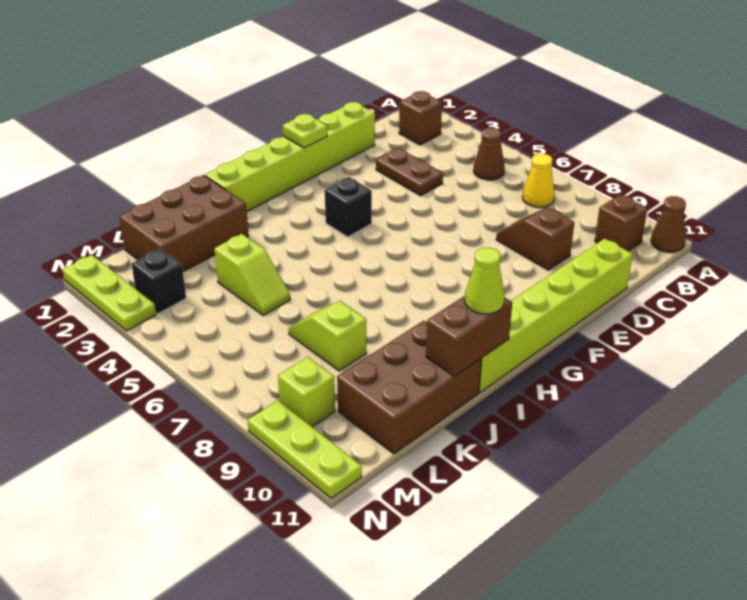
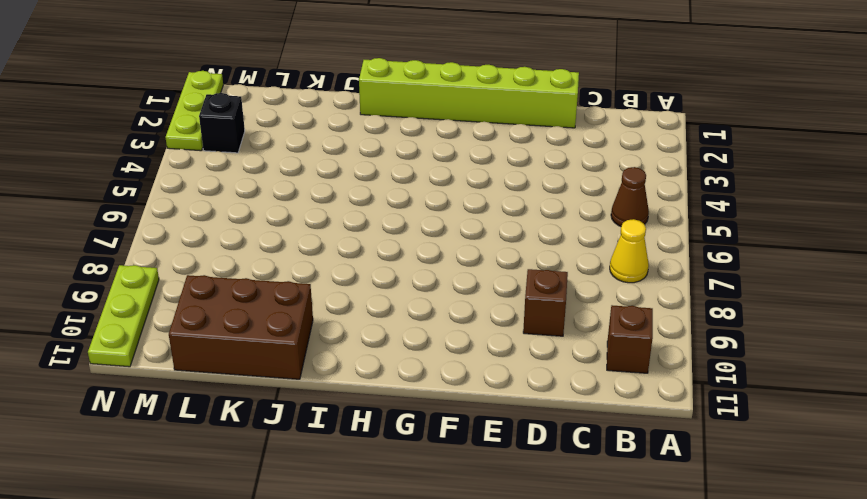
none -> brown 1x1 cone [651,196,686,252]
none -> brown 1x1 brick [399,91,442,145]
none -> brown 1x2 plate [376,148,443,196]

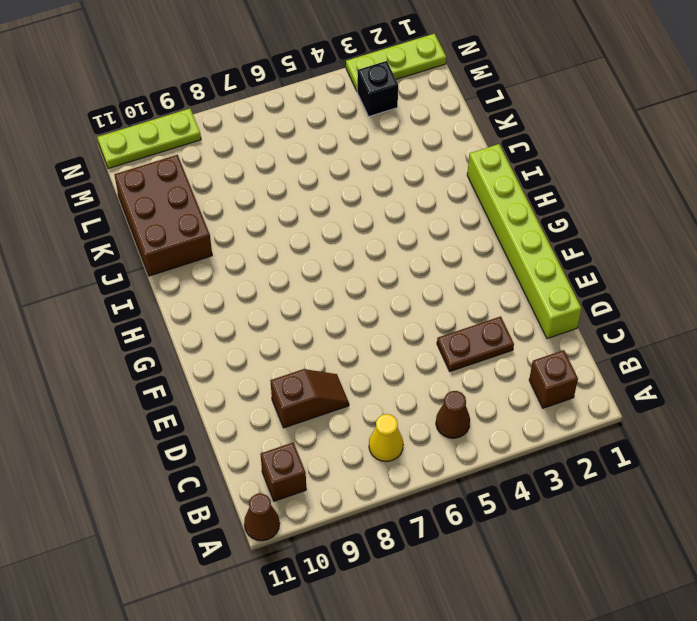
none -> lime 1x6 brick [479,239,633,392]
none -> black 1x1 brick [325,177,372,237]
none -> brown 2x3 brick [119,175,249,272]

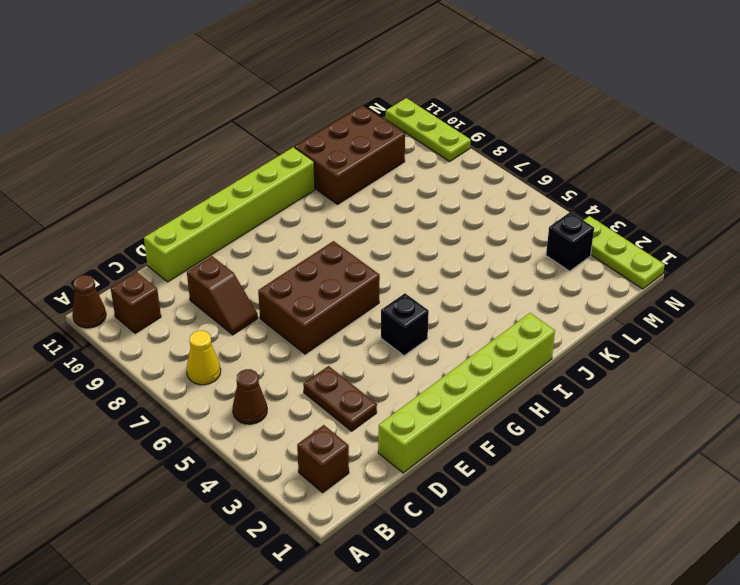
brown 2x3 brick [258,241,380,354] -> brown 2x3 brick moved to [119,175,249,272]
none -> lime 1x2 slope [214,234,290,315]
none -> lime 1x2 slope [289,301,366,371]
none -> lime 1x1 brick [278,357,335,427]

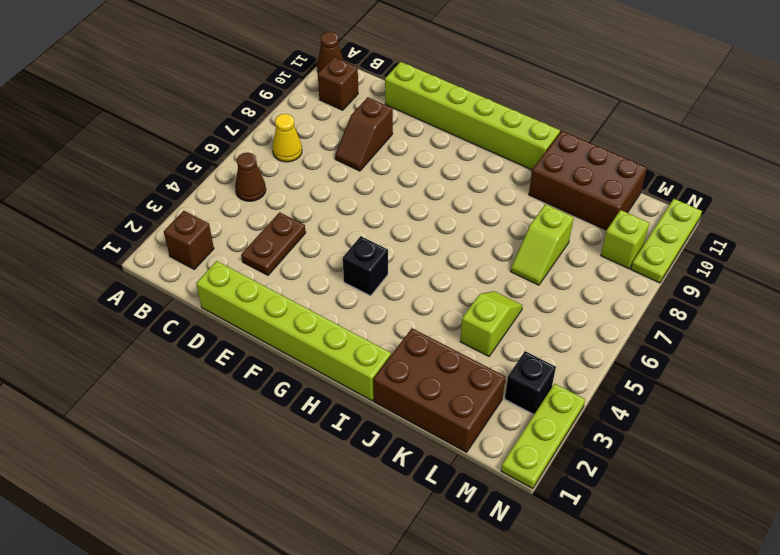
none -> lime 1x1 plate [283,114,327,148]
none -> brown 1x2 brick [426,296,512,376]
none -> lime 1x1 cone [465,248,505,314]

